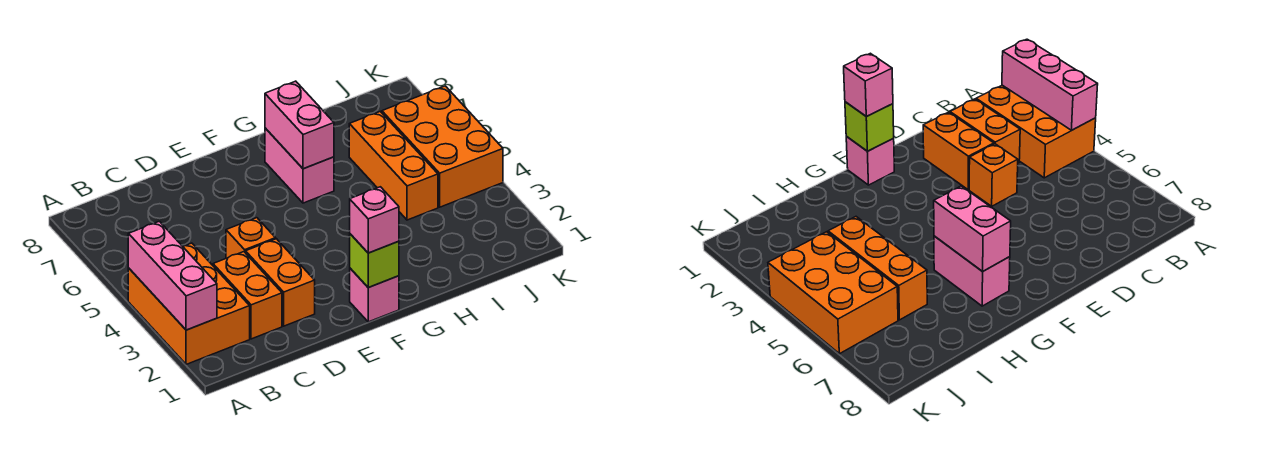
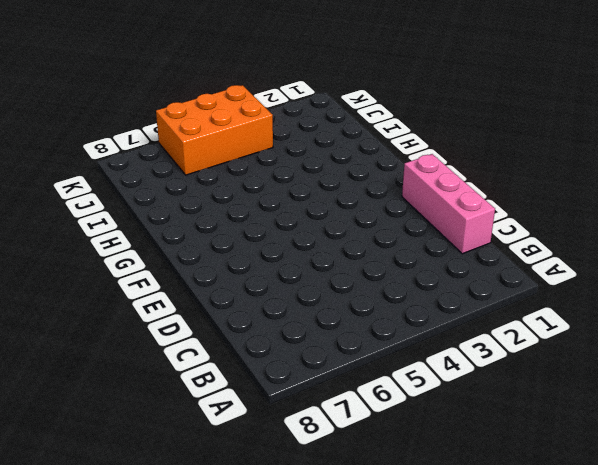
pink 1x3 brick [402,154,495,254] -> pink 1x3 brick turned to [128,221,217,330]
none -> orange 2x3 brick [128,243,250,364]
none -> orange 1x2 brick [213,252,282,339]
none -> orange 1x2 brick [246,239,315,326]

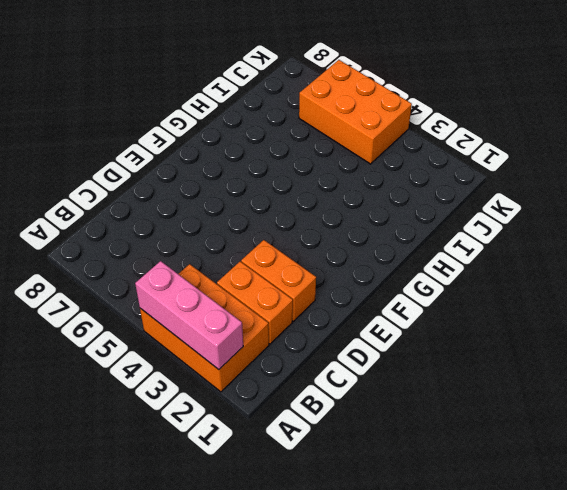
none -> orange 1x1 brick [226,218,276,258]
none -> pink 1x1 brick [350,268,399,322]
none -> pink 1x2 brick [265,128,334,203]

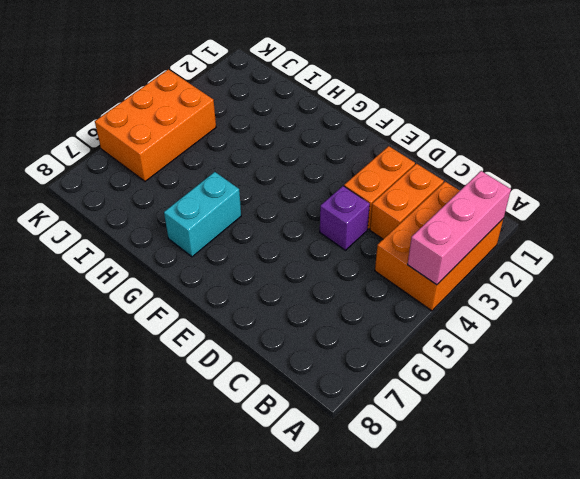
purple 1x1 brick [320,186,370,250] -> orange 1x1 brick [226,218,276,258]
cyan 1x2 brick [164,172,241,257] -> pink 1x2 brick [265,128,334,203]
none -> pink 1x1 brick [350,268,399,322]
none -> orange 1x3 brick [349,112,438,220]
none -> lime 1x1 brick [350,234,399,287]

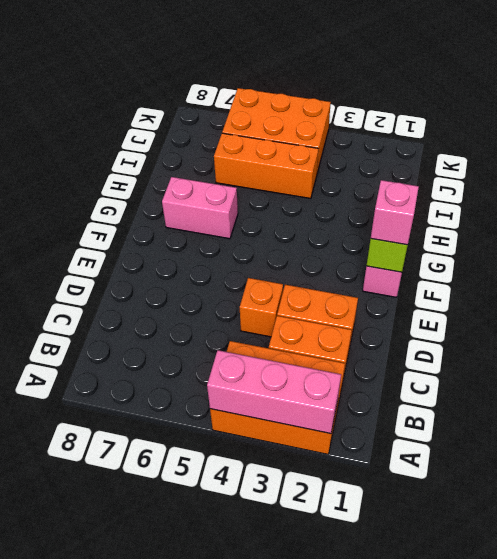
none -> pink 1x2 brick [265,81,334,169]

